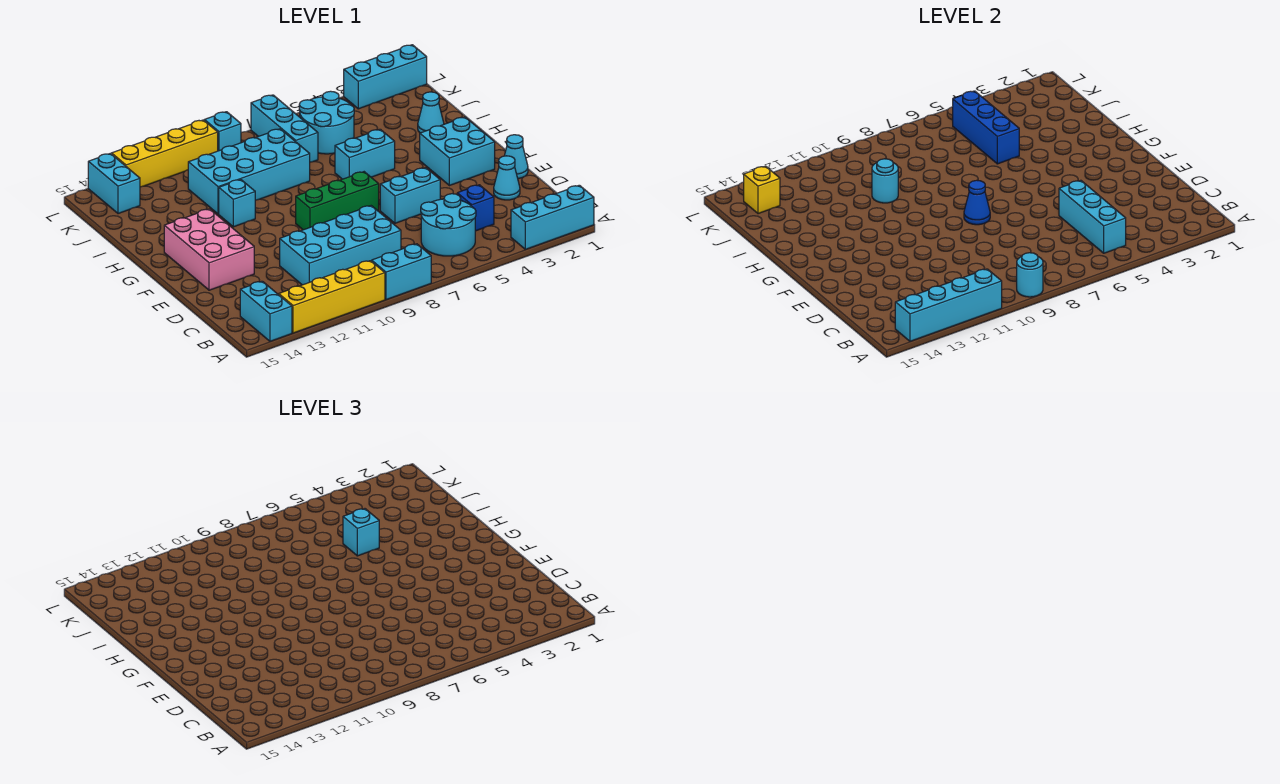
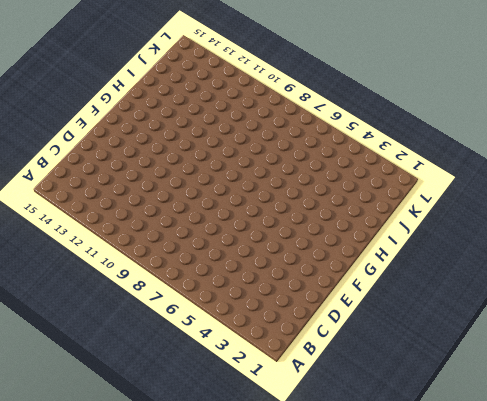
none -> cyan 1x3 brick [511,185,594,249]
none -> cyan 1x2 brick [372,244,431,300]
none -> yellow 1x4 brick [279,261,385,333]
none -> cyan 1x2 brick [240,281,292,341]

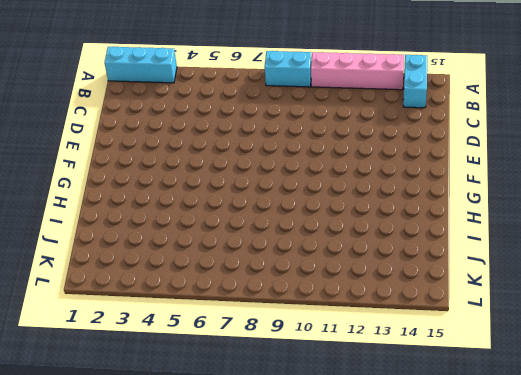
pink 1x4 brick [311,52,404,90] -> yellow 1x4 brick [279,261,385,333]
none -> cyan 2x2 round brick [421,194,476,256]
none -> blue 1x1 brick [457,185,494,231]
none -> cyan 2x4 brick [280,206,401,285]
none -> cyan 1x1 cone [494,156,520,200]

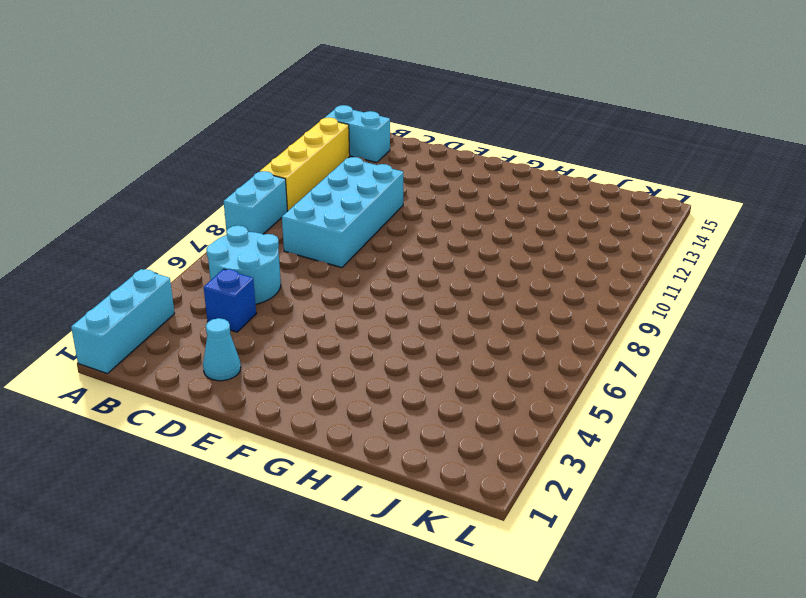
none -> cyan 1x1 cone [504,135,528,179]
none -> cyan 1x2 brick [380,168,440,223]
none -> pink 2x3 brick [164,209,254,290]
none -> cyan 2x2 brick [420,117,495,186]

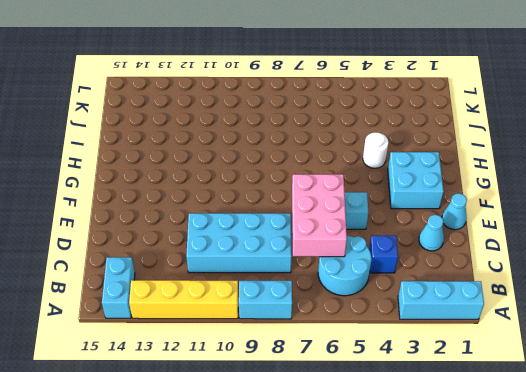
pink 2x3 brick [292,174,347,257] -> pink 2x3 brick moved to [164,209,254,290]
white 1x1 round brick [363,132,388,168] -> none
none -> green 1x3 brick [296,172,379,230]
none -> cyan 1x2 brick [335,129,395,179]
none -> cyan 1x1 brick [219,180,255,227]
none -> cyan 1x1 cone [418,92,444,133]

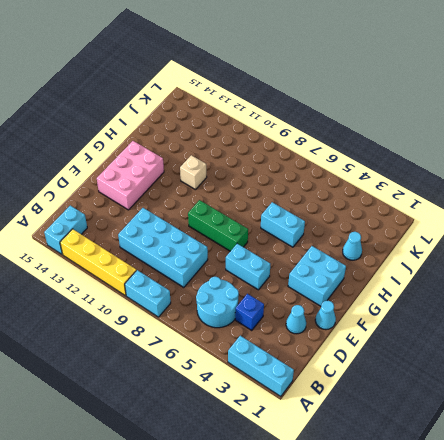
tan 1x1 brick [180,155,207,190] -> cyan 1x1 brick [219,180,255,227]
none -> cyan 2x4 brick [188,129,310,214]
none -> cyan 2x2 round brick [299,91,354,154]
none -> cyan 1x3 brick [251,95,318,162]
none -> cyan 1x2 brick [88,153,140,214]

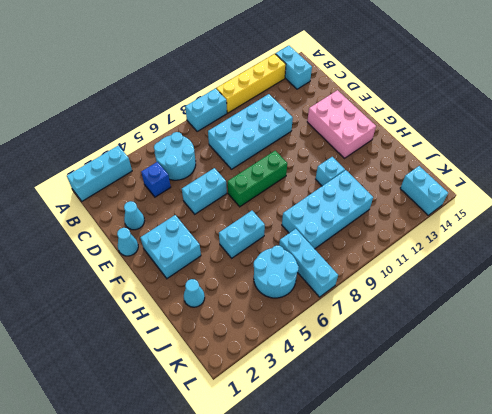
none -> cyan 1x3 brick [344,45,427,109]
none -> cyan 1x1 brick [204,112,241,151]
none -> yellow 1x4 brick [112,120,218,187]
none -> cyan 1x1 round brick [1017,253,1043,297]

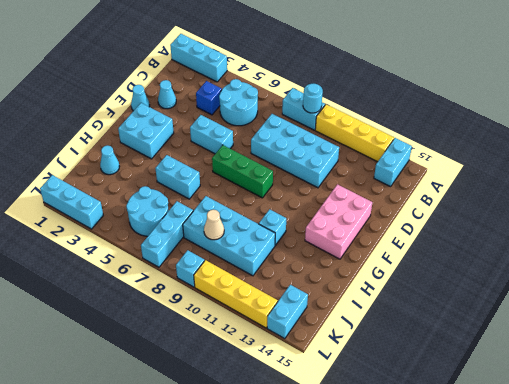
tan 1x1 cone [204,210,224,240] -> none
none -> cyan 1x4 brick [895,269,1002,341]
none -> cyan 1x3 brick [1059,180,1126,253]
none -> blue 1x1 cone [964,180,990,225]
none -> blue 1x3 brick [953,91,1019,164]

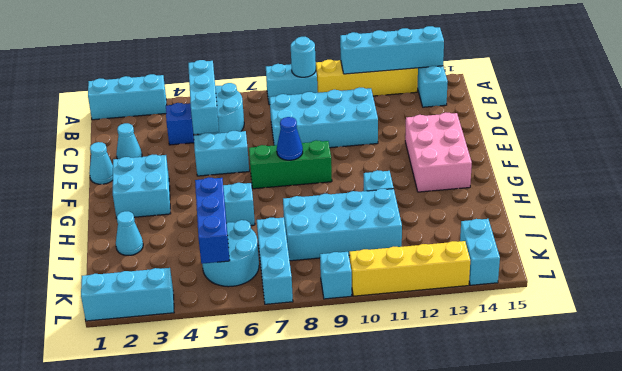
none -> cyan 1x1 round brick [872,159,898,203]
none -> yellow 1x1 brick [744,166,780,214]
none -> cyan 1x1 brick [343,509,379,556]

